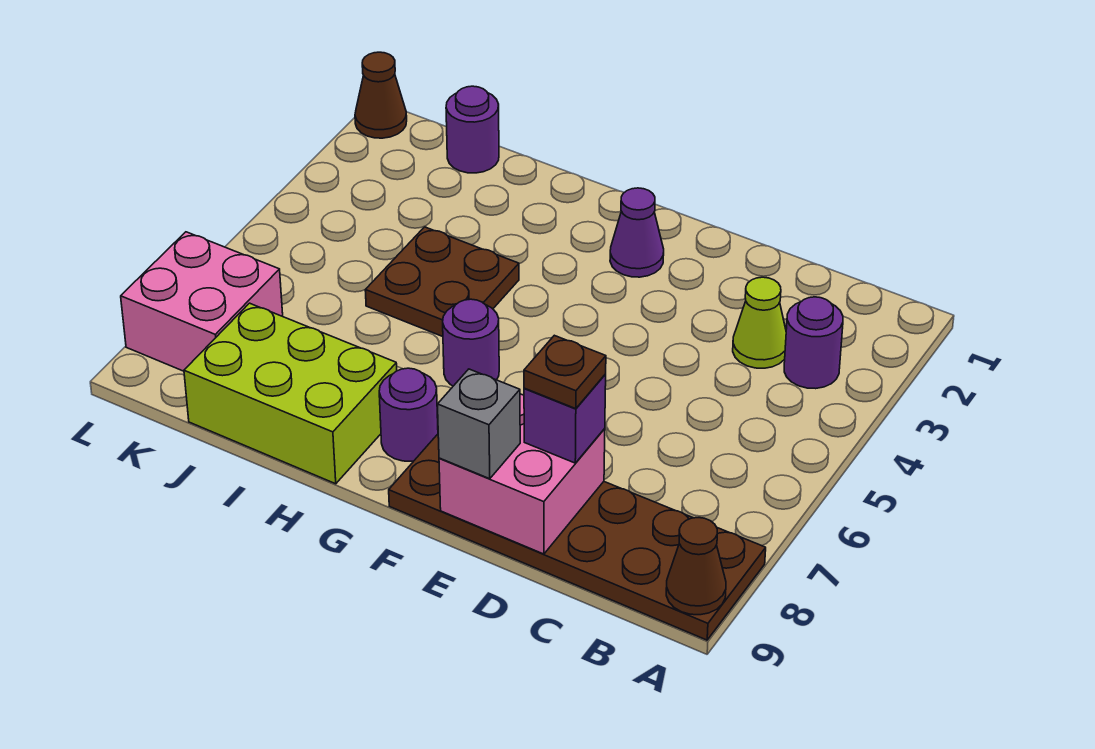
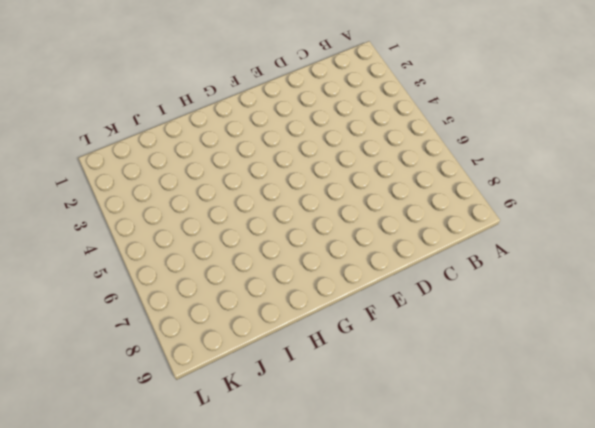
none -> brown 2x6 plate [389,434,766,640]
none -> purple 1x1 round brick [784,297,843,389]
none -> lime 1x1 cone [733,277,786,368]

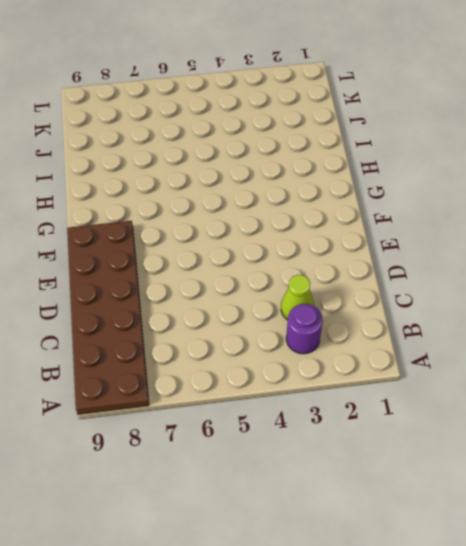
none -> purple 1x1 cone [610,188,664,277]
none -> purple 1x1 round brick [443,299,499,386]
none -> purple 1x1 round brick [379,368,438,461]

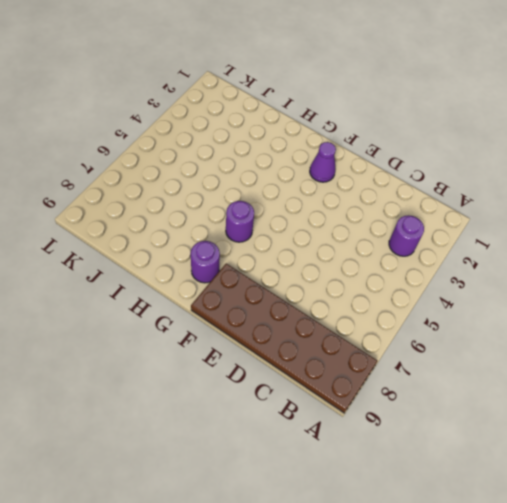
none -> lime 1x1 cone [733,277,786,368]
none -> brown 2x2 plate [365,227,519,337]
none -> lime 2x3 brick [184,303,397,484]

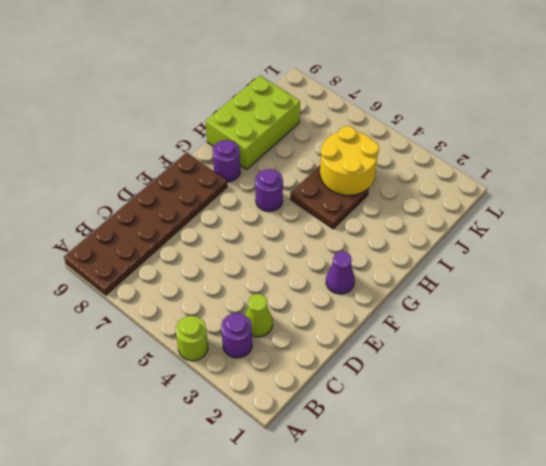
lime 1x1 round brick [176,316,208,361] -> none
yellow 2x2 round brick [320,126,379,195] -> none
none -> purple 1x1 round brick [446,86,499,173]
none -> pink 2x2 brick [121,232,283,371]
none -> brown 1x1 cone [355,52,407,138]

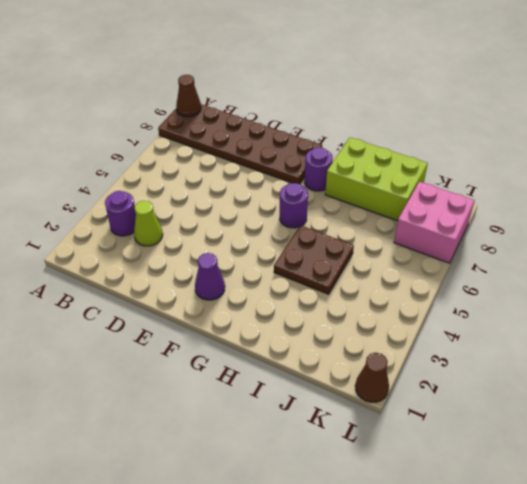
none -> purple 1x1 round brick [446,86,499,173]
none -> pink 2x2 brick [439,394,605,554]
none -> purple 1x1 brick [524,374,606,463]

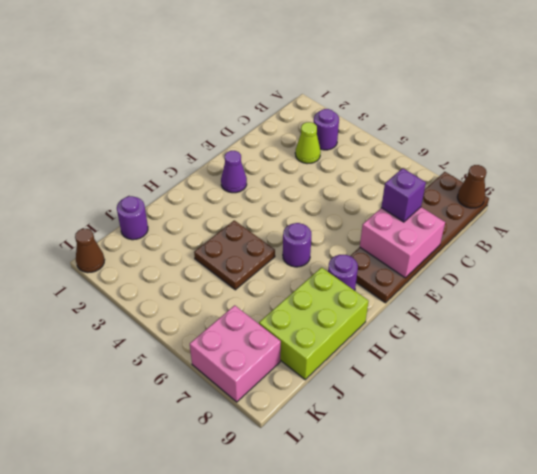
none -> grey 1x1 brick [437,369,520,479]
none -> brown 1x1 plate [524,335,606,409]

